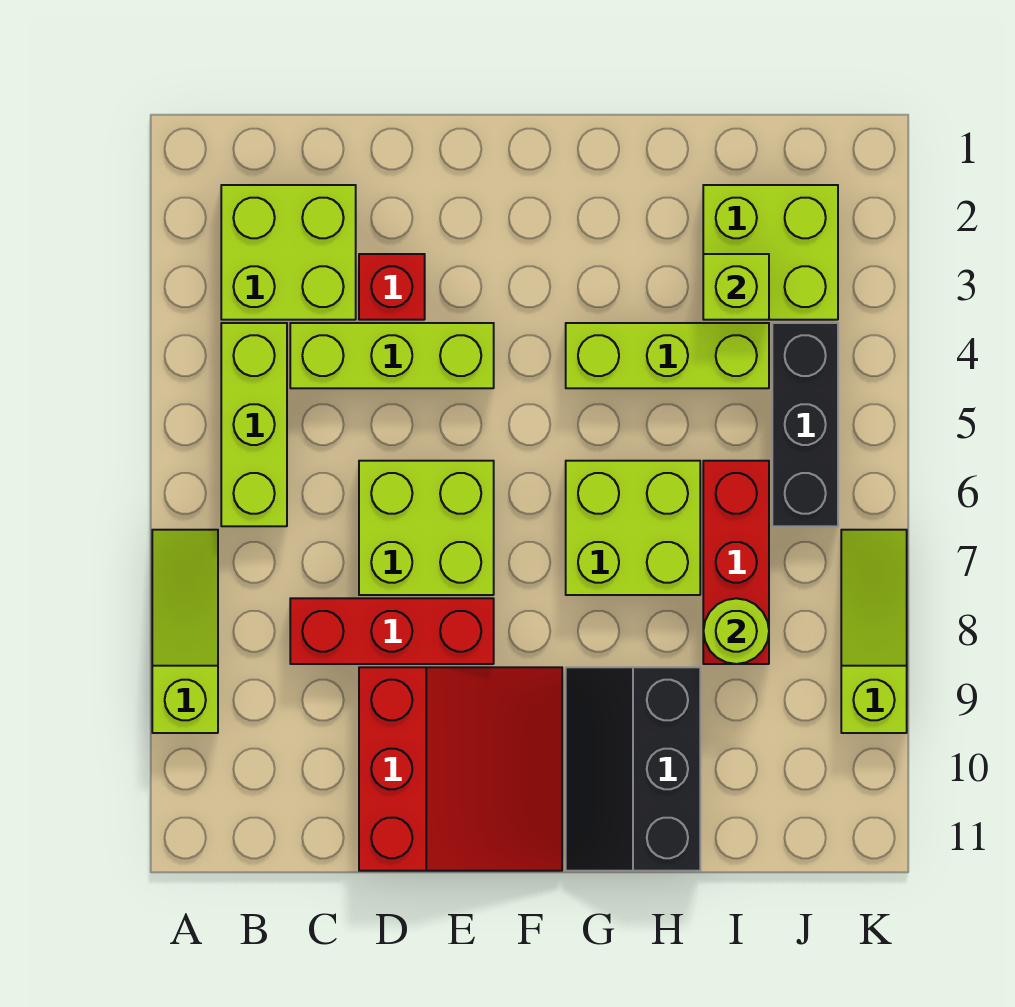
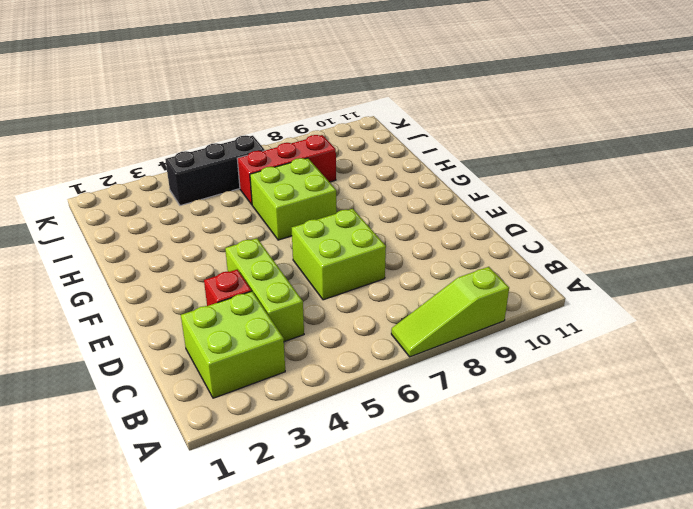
none -> lime 1x3 brick [221,323,287,526]
none -> red 1x3 brick [290,598,494,664]
none -> red 3x3 slope [359,667,562,871]

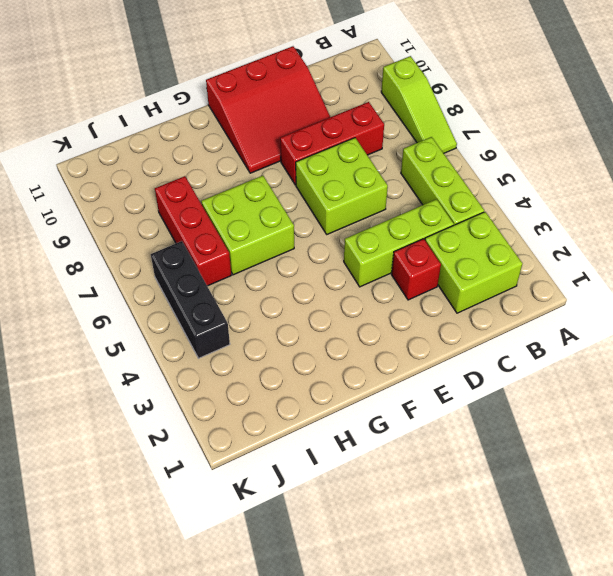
red 3x3 slope [206,46,330,173] -> red 3x3 slope turned to [359,667,562,871]
none -> lime 1x3 brick [566,323,769,388]
none -> black 2x3 slope [566,667,700,871]
none -> lime 2x2 brick [703,185,838,320]

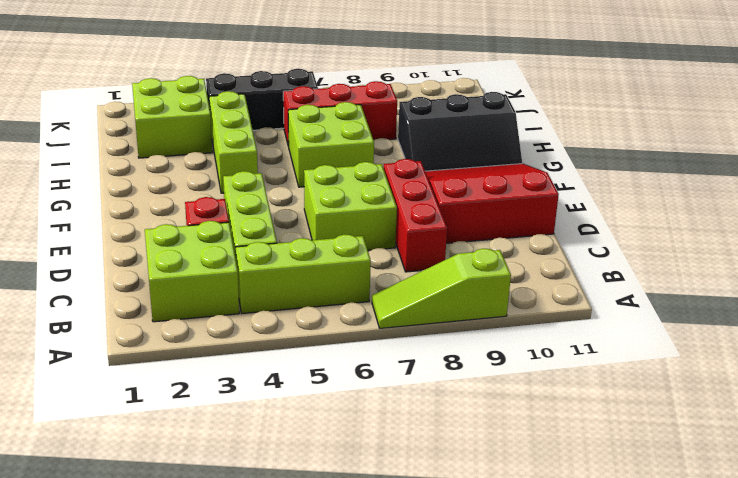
none -> lime 1x3 slope [841,530,907,733]
none -> lime 1x1 brick [703,254,769,320]
none -> lime 1x1 round brick [703,598,769,664]

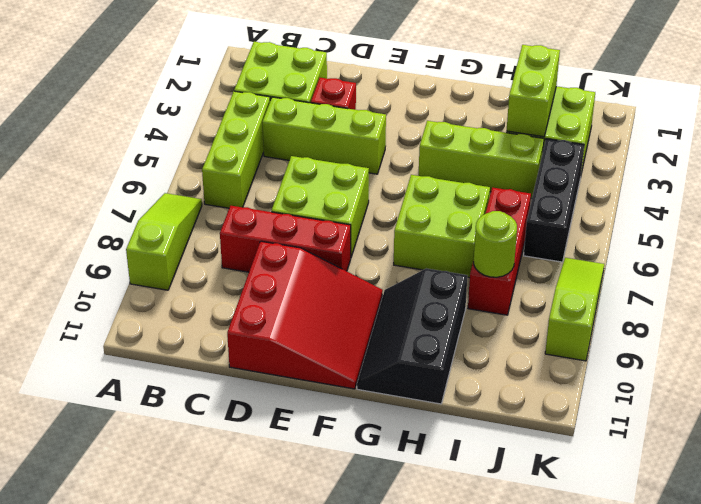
lime 1x2 brick [507,45,560,137] -> lime 1x1 brick [703,254,769,320]

